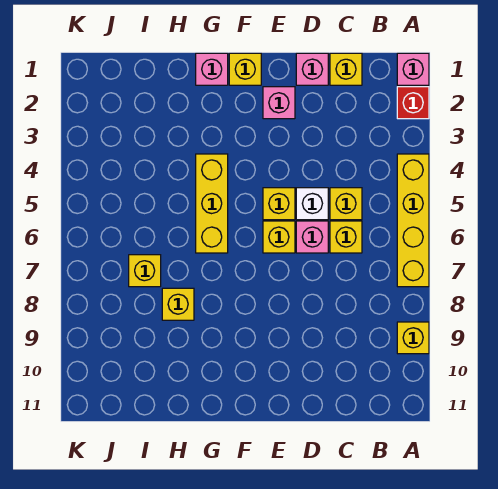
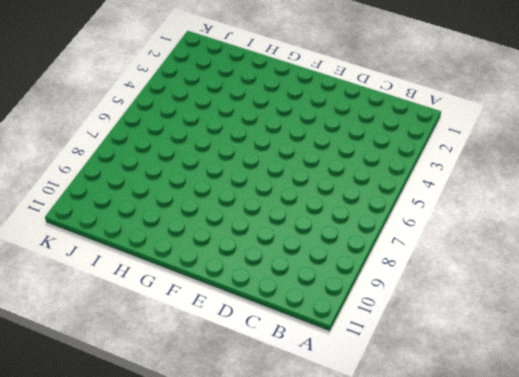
none -> pink 1x1 brick [397,53,429,85]
none -> red 1x1 brick [397,87,429,119]
none -> yellow 1x4 brick [397,154,429,287]

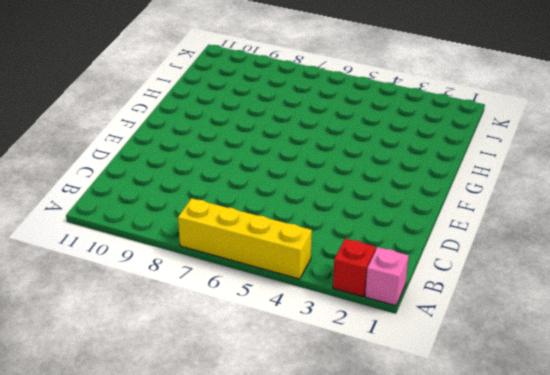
none -> yellow 1x1 brick [397,322,429,354]
none -> yellow 1x1 brick [330,53,362,85]
none -> yellow 1x1 brick [330,188,362,220]

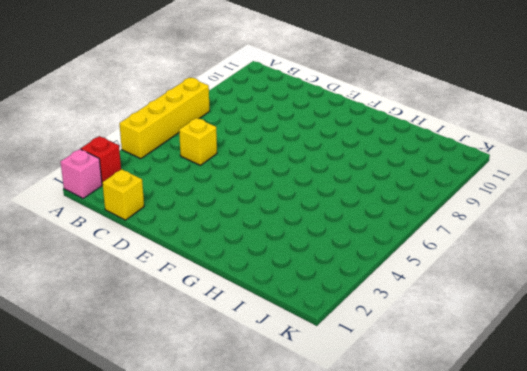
none -> yellow 1x1 brick [397,322,429,354]
none -> yellow 1x1 brick [330,221,362,253]
none -> pink 1x1 brick [296,53,328,85]

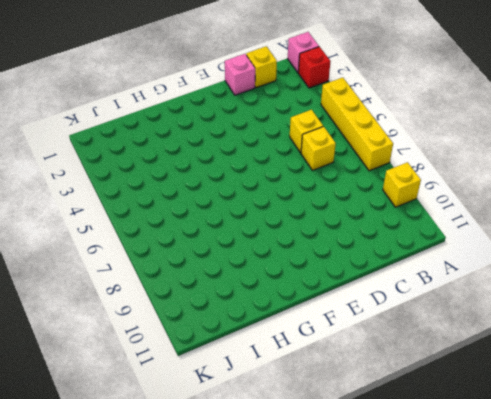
none -> white 1x1 brick [296,188,328,220]
none -> pink 1x1 brick [296,221,328,253]
none -> pink 1x1 brick [263,87,295,119]

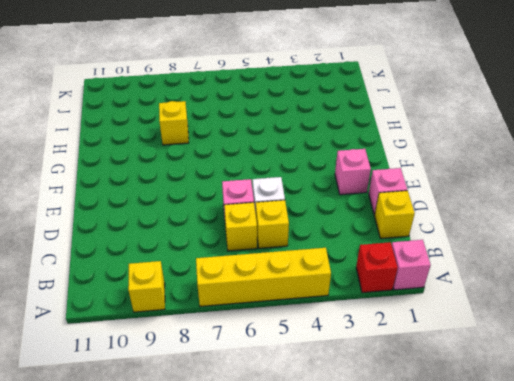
none -> yellow 1x1 brick [263,188,295,220]
none -> yellow 1x1 brick [263,221,295,253]
none -> yellow 1x1 brick [229,53,261,85]

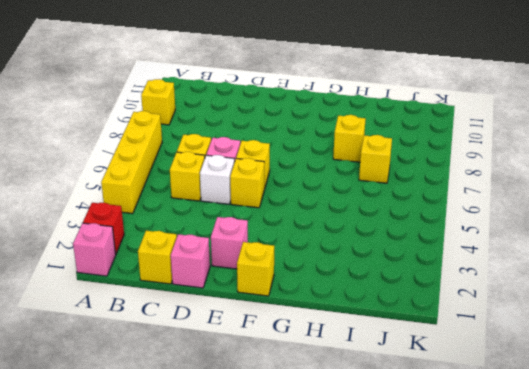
none -> pink 1x1 brick [196,53,228,85]
none -> yellow 1x3 brick [196,154,228,253]

